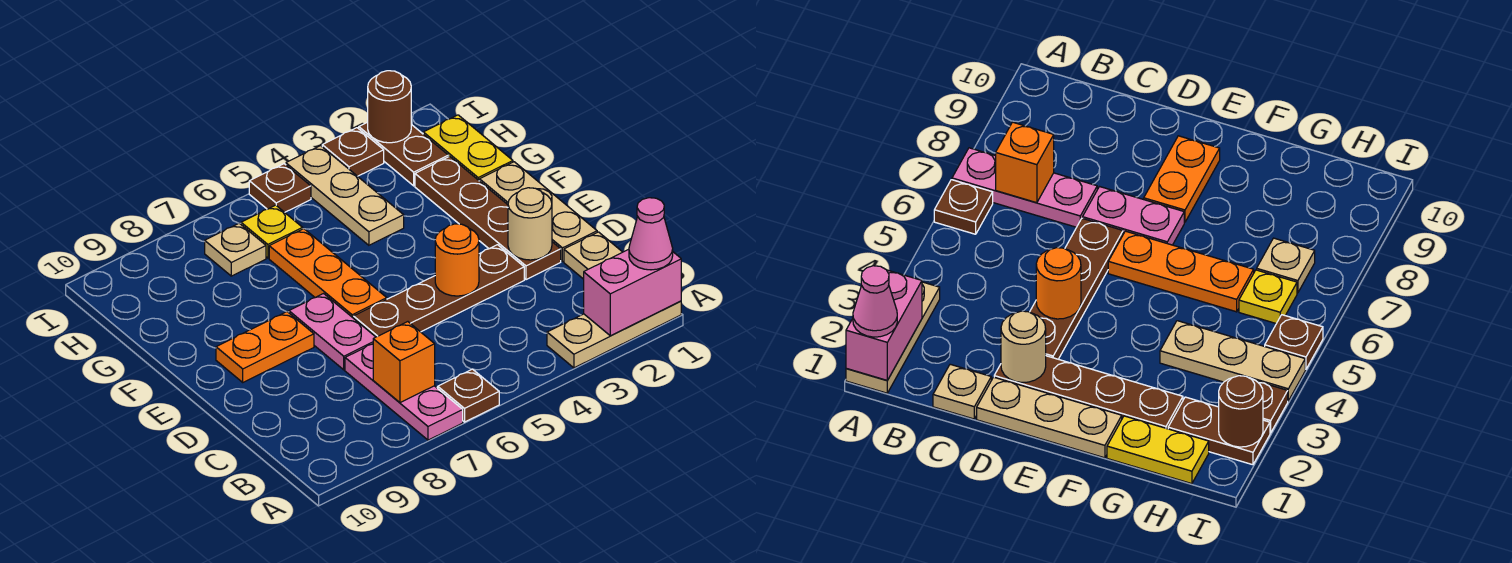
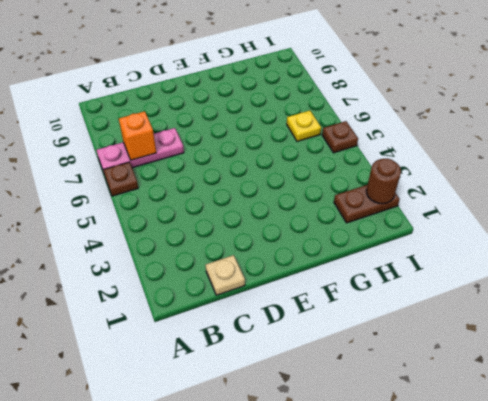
none -> tan 1x3 plate [547,301,681,368]
none -> tan 1x3 plate [480,162,597,262]
none -> brown 1x4 plate [415,156,561,280]

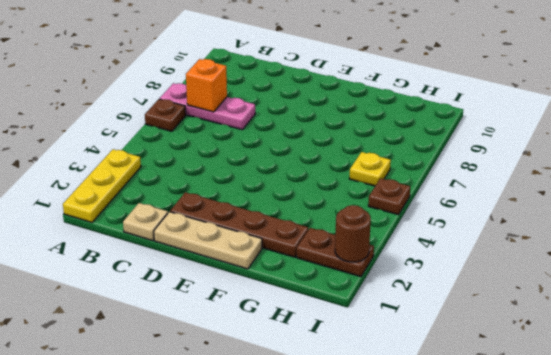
yellow 1x3 plate [63,149,141,222] -> tan 1x3 plate [547,301,681,368]
none -> brown 1x4 plate [353,245,524,337]
none -> pink 1x2 plate [289,294,375,370]
none -> orange 1x3 plate [269,229,387,318]

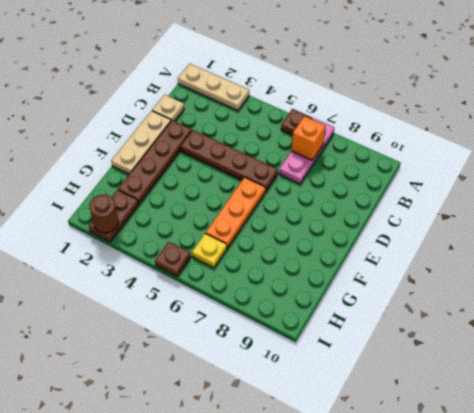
none -> pink 1x2 plate [289,294,375,370]
none -> orange 1x2 plate [216,312,314,382]
none -> yellow 1x2 plate [423,115,513,181]

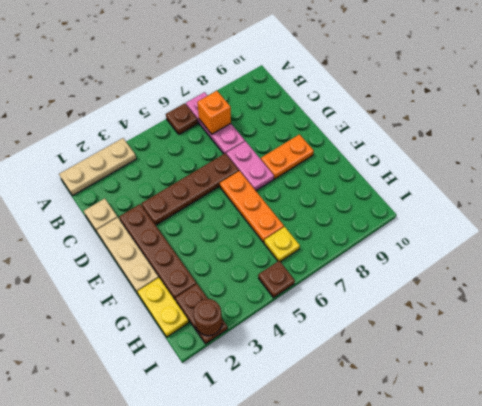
none -> tan 1x3 plate [286,146,404,245]
none -> tan 1x1 plate [205,223,266,276]
none -> brown 1x1 plate [322,128,384,176]

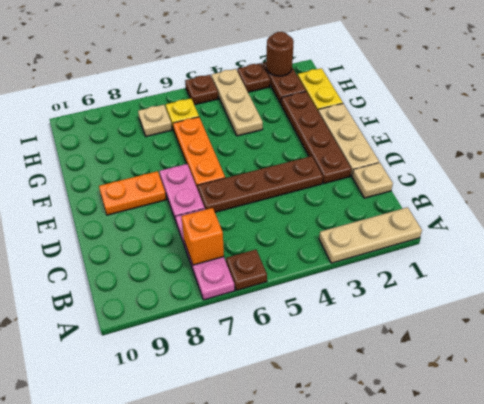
none -> pink 1x2 brick [584,249,681,336]
none -> tan 1x1 round brick [508,188,552,260]
none -> orange 1x1 round brick [435,224,479,296]

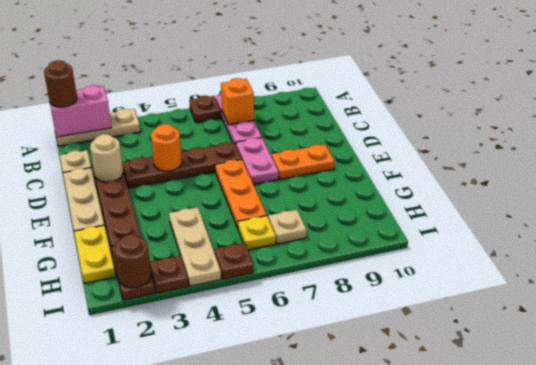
brown 1x1 round brick [44,61,77,107] -> pink 1x1 cone [629,198,673,270]

